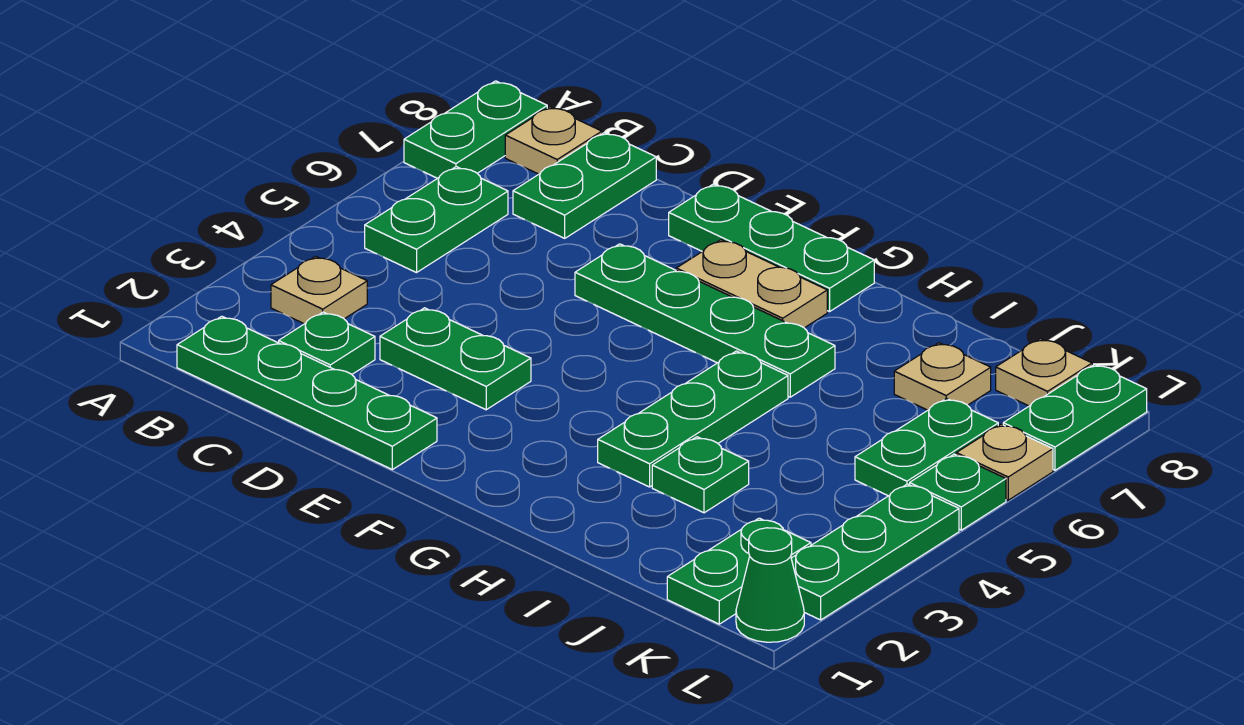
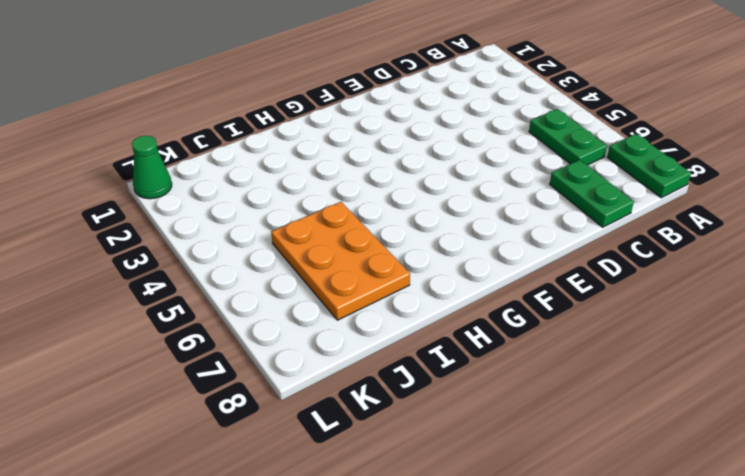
orange 2x3 plate [271,202,410,320] -> tan 1x1 plate [894,343,991,410]
none -> green 1x4 plate [177,316,437,470]
none -> tan 1x1 plate [271,256,367,324]
none -> tan 1x1 plate [505,107,602,174]

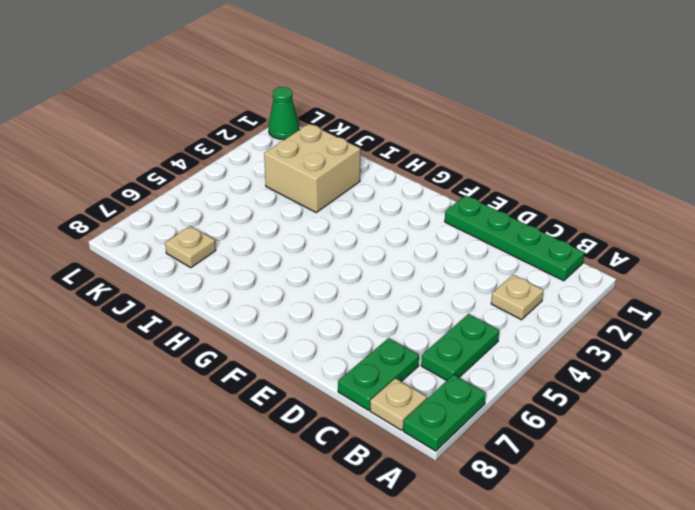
tan 2x2 brick [264,124,360,212] -> green 1x1 plate [652,437,749,513]
none -> green 1x1 plate [279,312,375,374]
none -> green 1x2 plate [380,308,531,410]
none -> green 1x4 plate [575,244,835,397]

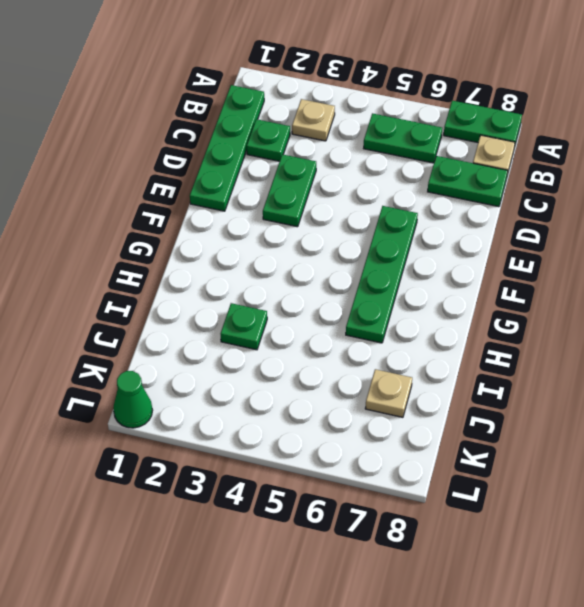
none -> green 1x3 plate [669,184,874,312]
none -> tan 1x2 plate [676,240,827,328]
none -> green 1x3 plate [598,351,788,487]

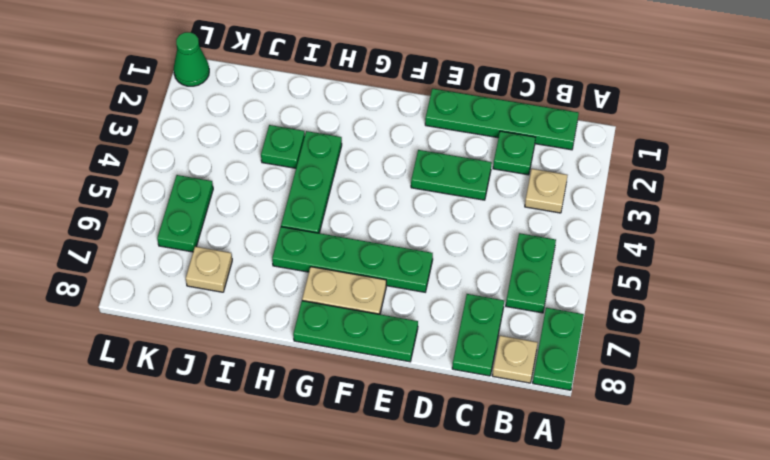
none -> green 1x2 plate [667,518,811,624]
none -> tan 1x1 plate [996,339,1092,406]
none -> green 1x3 plate [791,484,959,620]

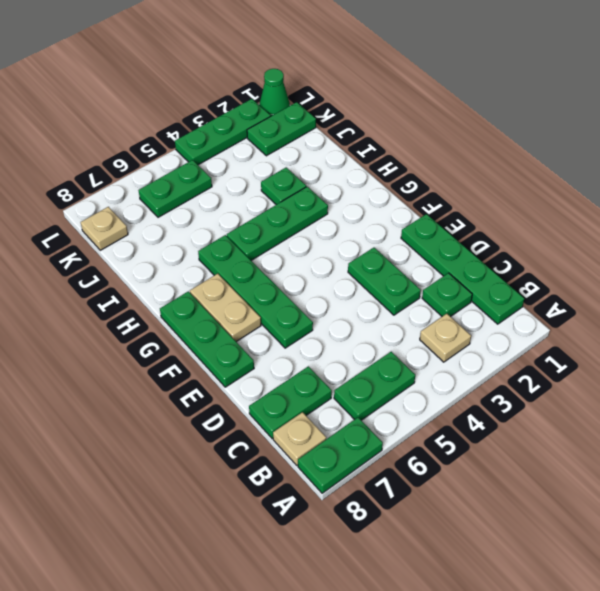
none -> tan 1x1 plate [894,343,991,410]
none -> green 1x1 plate [910,454,1006,530]
none -> tan 1x1 plate [956,424,1053,500]

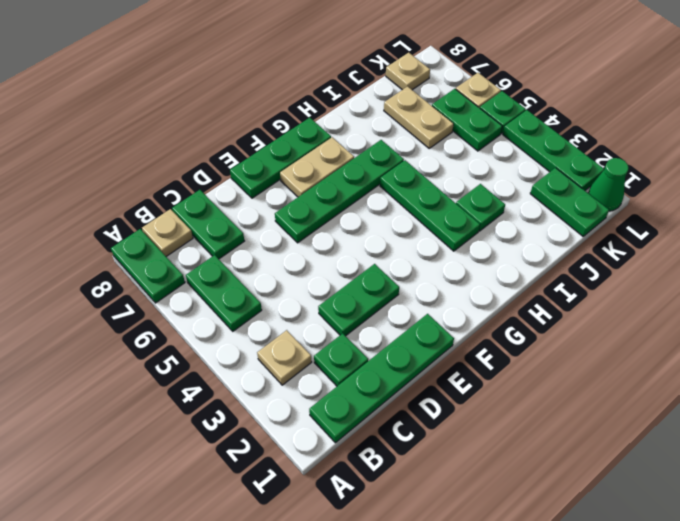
tan 1x2 plate [384,86,454,148] -> tan 1x1 plate [894,343,991,410]
none -> green 1x2 plate [1003,364,1147,470]

